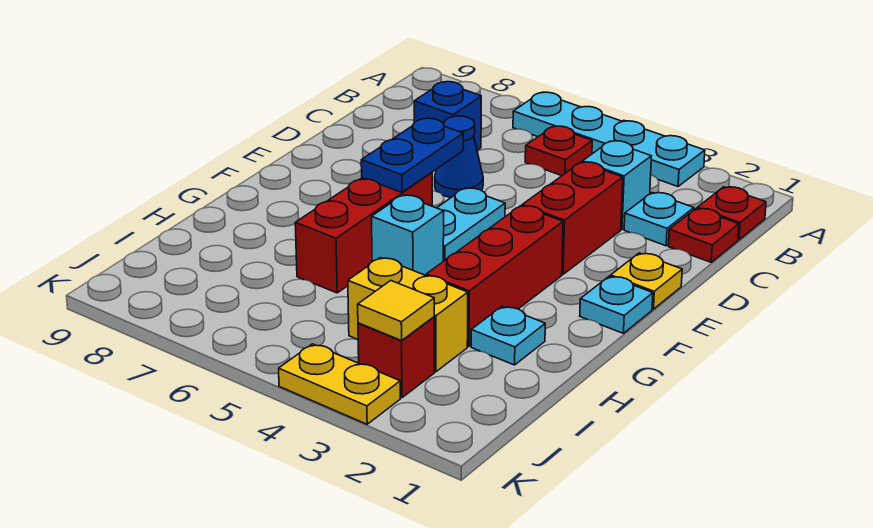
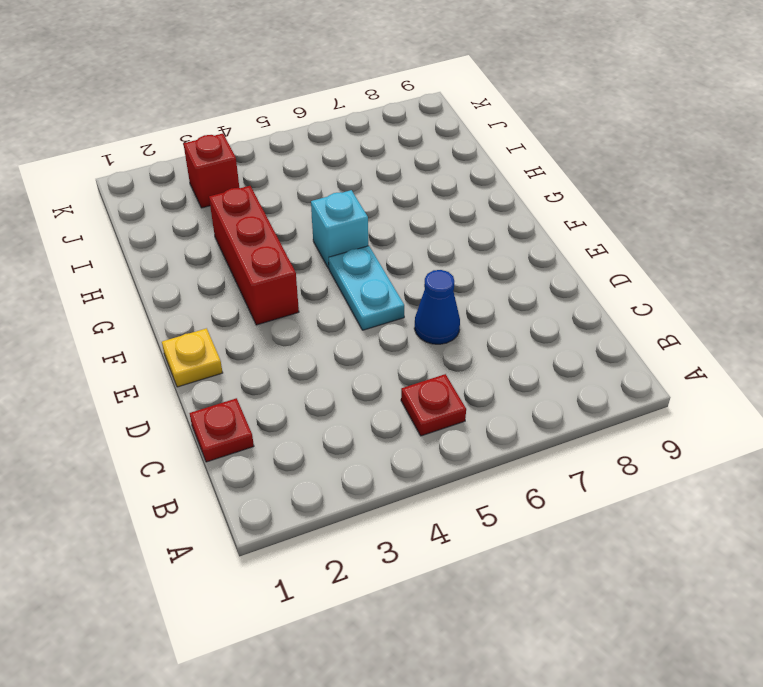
none -> cyan 1x4 plate [513,92,705,186]
none -> red 1x1 plate [697,187,766,240]
none -> cyan 1x1 plate [624,193,694,246]

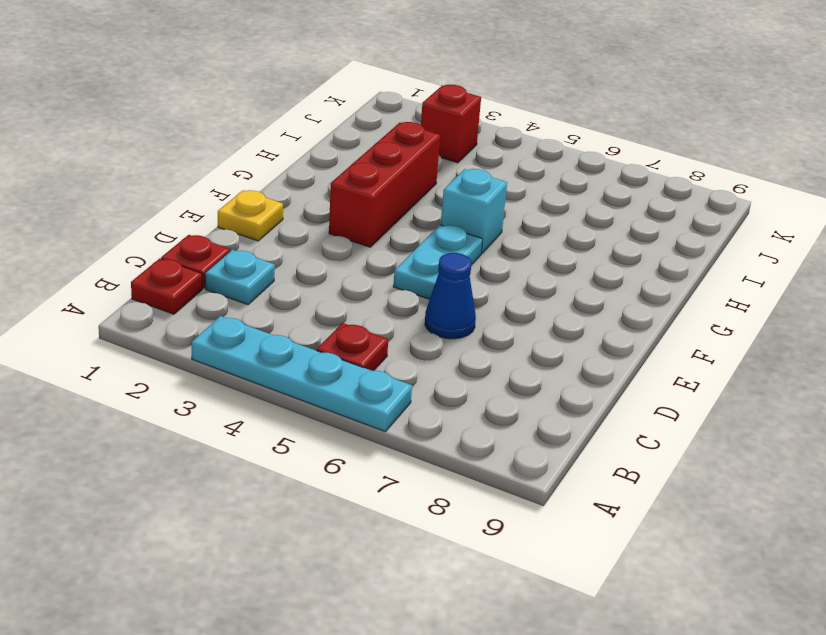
none -> cyan 1x1 brick [582,141,651,229]
none -> blue 1x1 brick [414,82,481,150]
none -> red 1x2 brick [522,162,623,274]

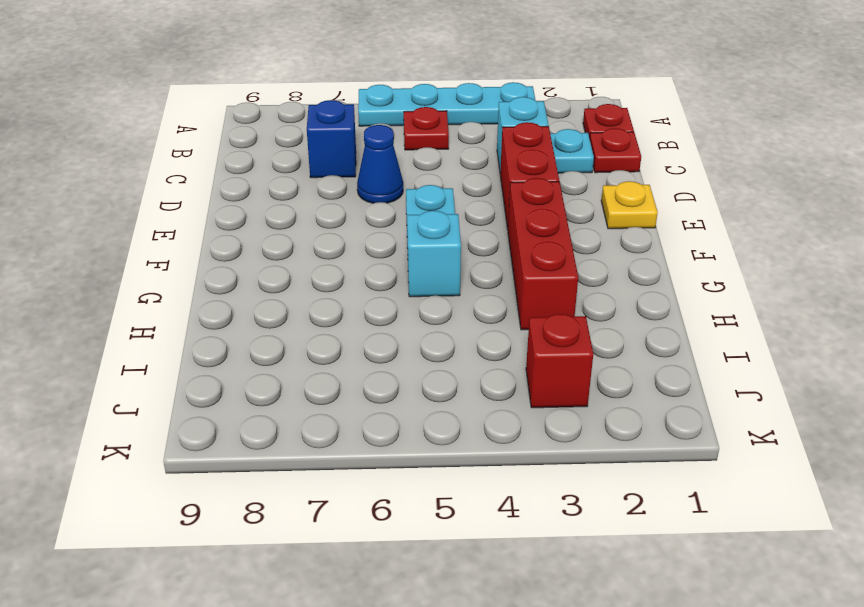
none -> cyan 1x1 plate [580,276,653,333]
none -> red 1x3 brick [295,172,432,293]
none -> cyan 1x1 plate [471,306,545,365]

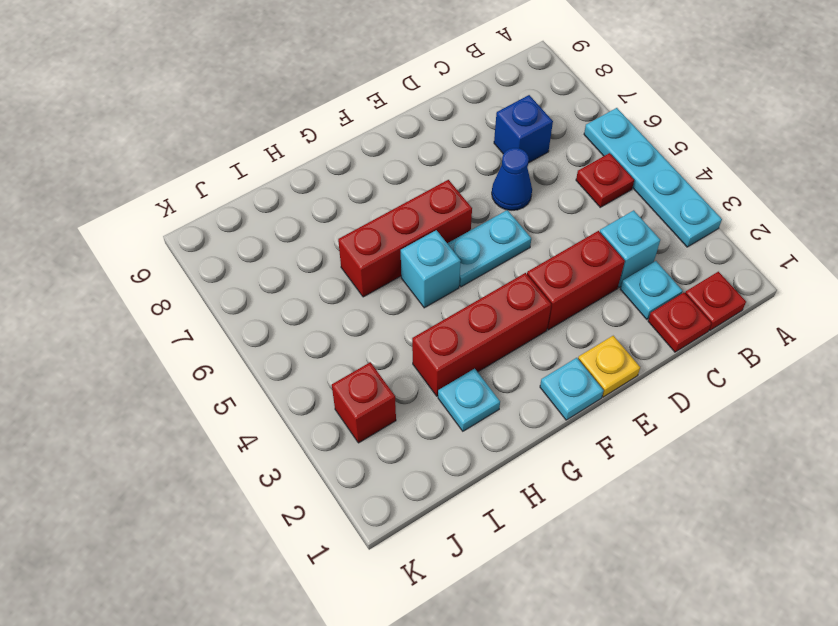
none -> yellow 1x2 brick [348,258,468,372]
none -> yellow 1x2 plate [279,344,400,424]
none -> blue 1x2 plate [361,118,463,193]

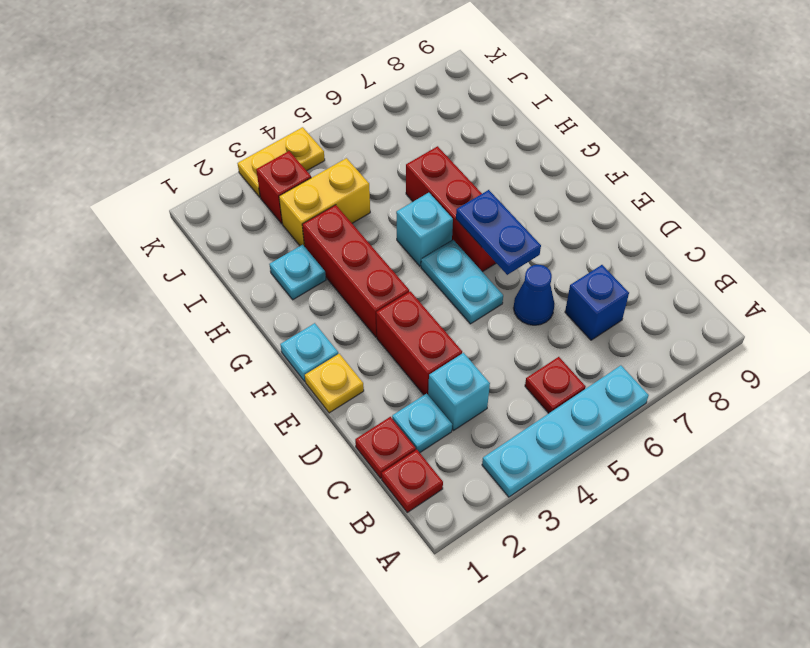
none -> yellow 1x1 tile [358,281,434,341]

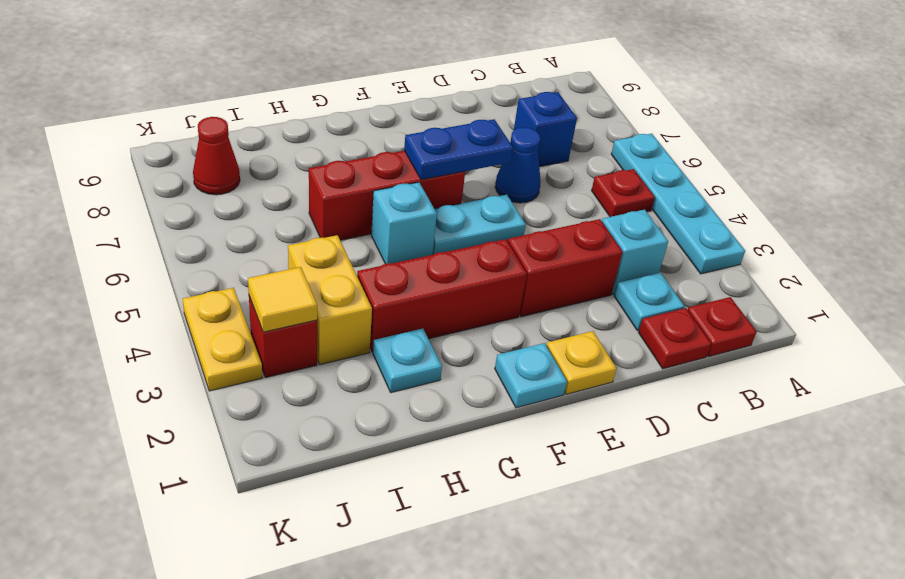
red 1x1 cone [193,117,240,195] -> none

